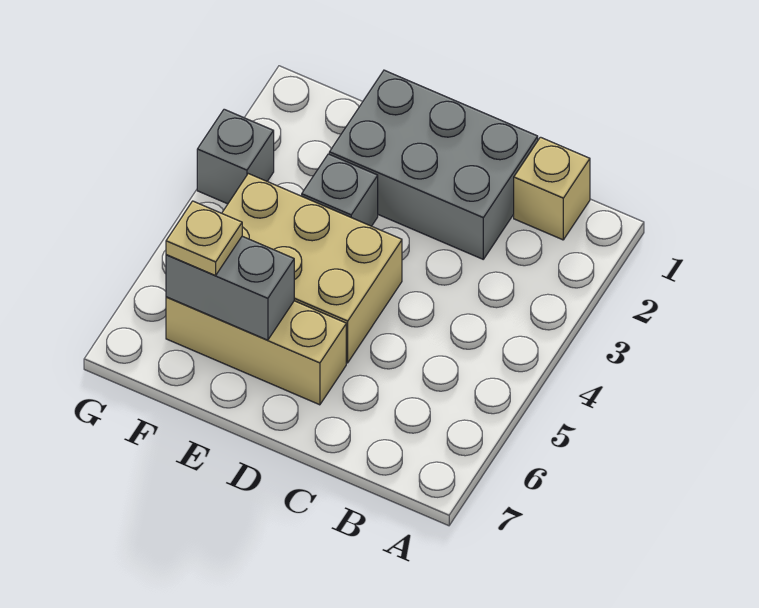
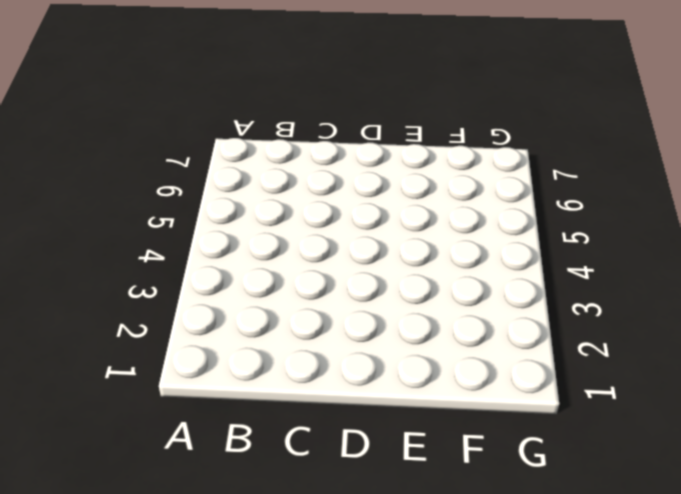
none -> tan 1x1 brick [514,137,590,240]
none -> grey 2x3 brick [329,70,538,259]

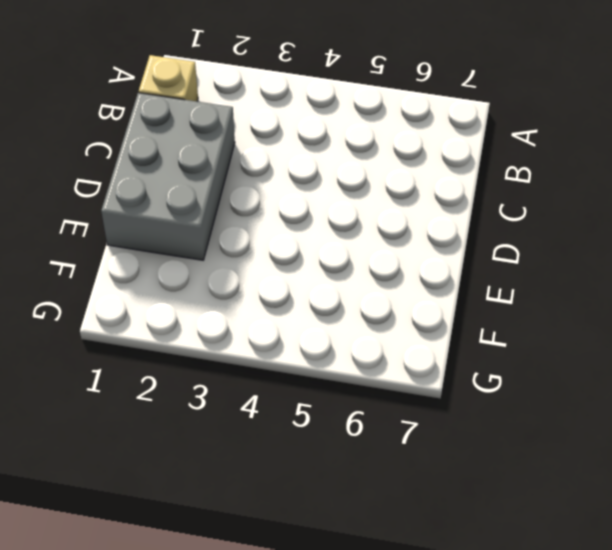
none -> tan 2x3 brick [222,174,402,363]
none -> tan 1x3 brick [166,297,346,405]

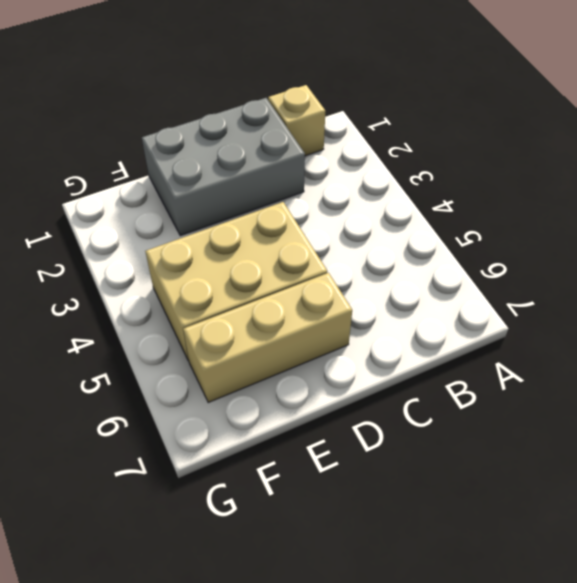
none -> grey 1x1 brick [302,154,378,226]
none -> grey 1x1 brick [197,109,274,204]

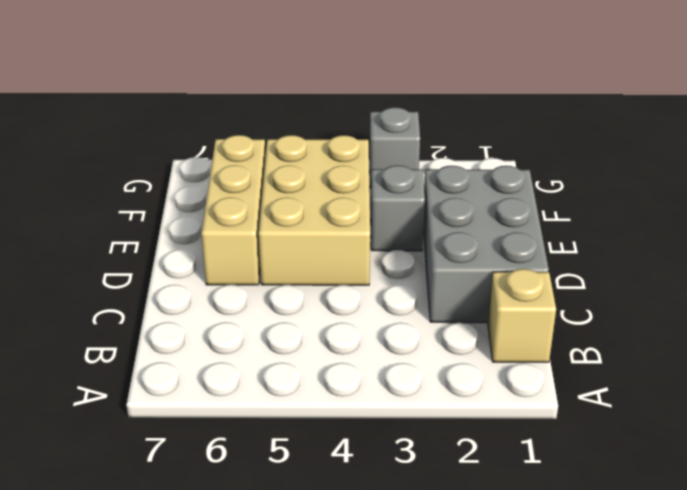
none -> grey 1x2 brick [166,236,294,340]
none -> tan 1x1 plate [166,201,242,276]

